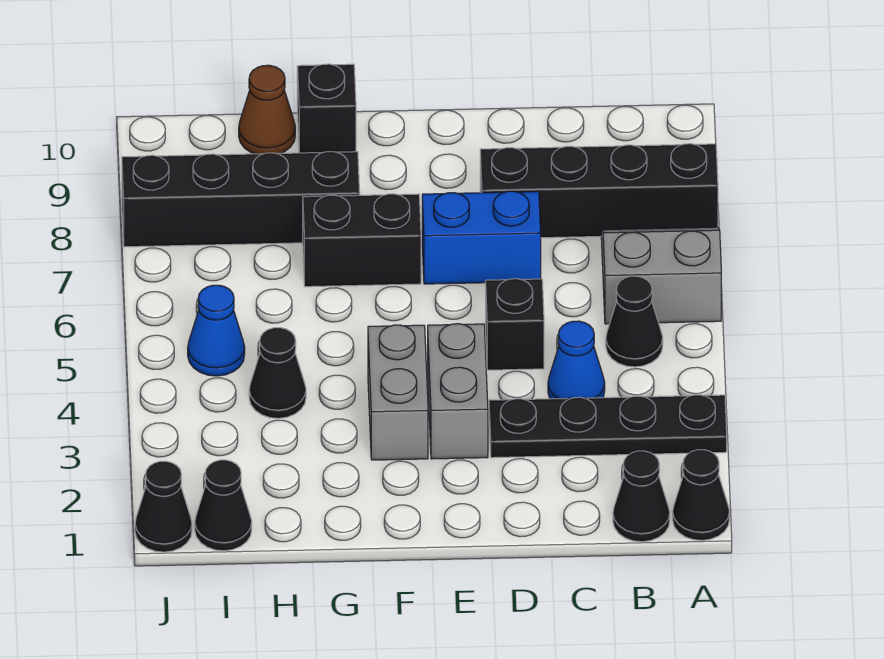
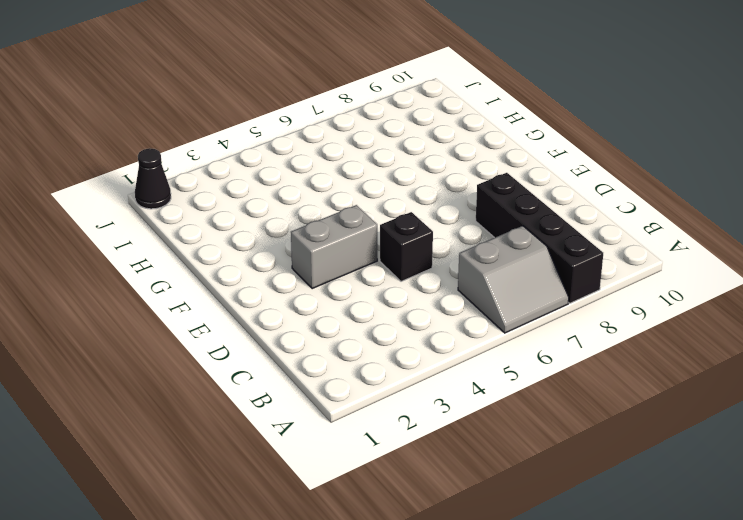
grey 2x2 slope [458,226,569,333] -> grey 2x2 slope turned to [601,227,721,324]
none -> black 1x1 cone [673,450,729,540]
none -> black 1x4 plate [489,395,727,458]
none -> black 1x1 cone [613,451,670,542]

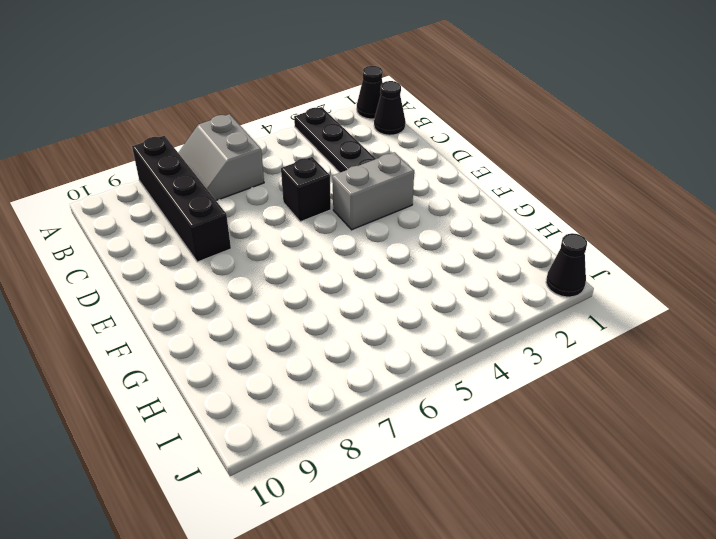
none -> black 1x1 cone [606,276,663,367]
none -> blue 1x1 cone [548,321,605,399]
none -> blue 1x2 brick [422,191,541,284]

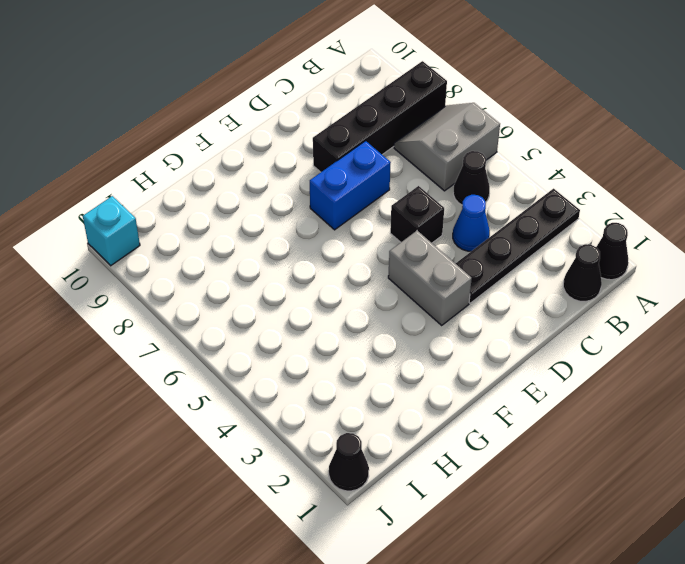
cyan 1x1 brick [83,196,140,266] -> none
none -> grey 1x2 brick [368,325,428,460]
none -> black 1x2 brick [303,194,421,287]
none -> black 1x4 brick [122,152,360,247]

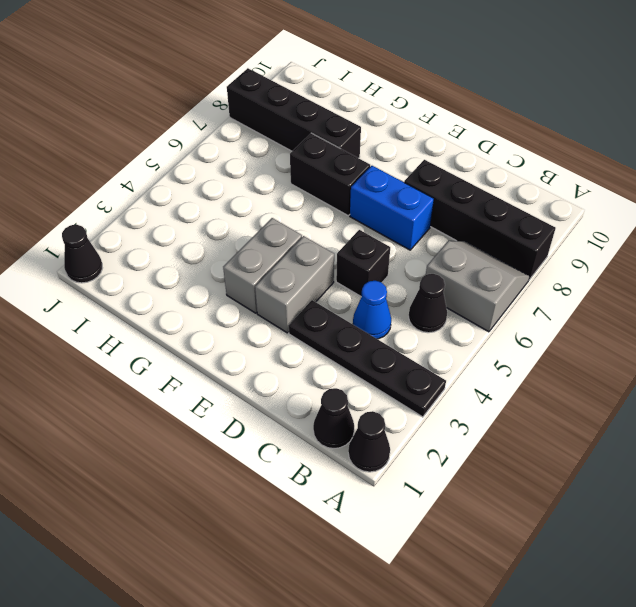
none -> black 1x1 brick [297,64,356,153]
none -> black 1x1 cone [249,328,306,418]
none -> brown 1x1 cone [239,65,295,154]

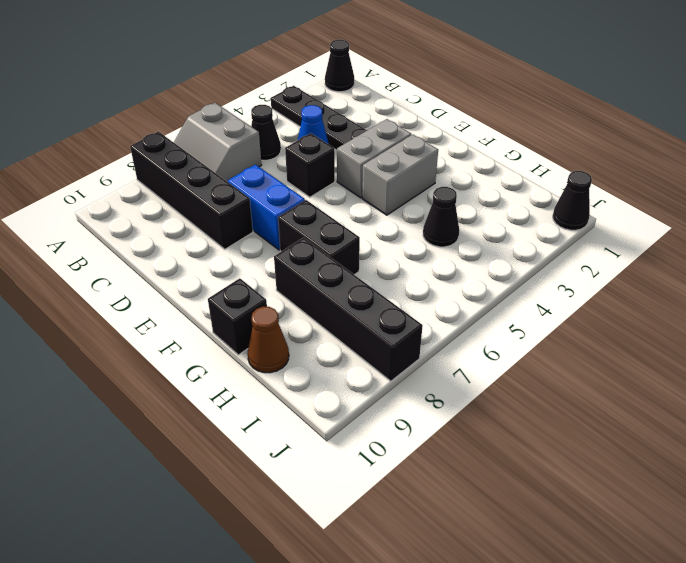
none -> black 1x1 cone [613,451,670,542]
none -> black 1x1 cone [195,460,252,551]
none -> blue 1x1 cone [188,285,245,376]

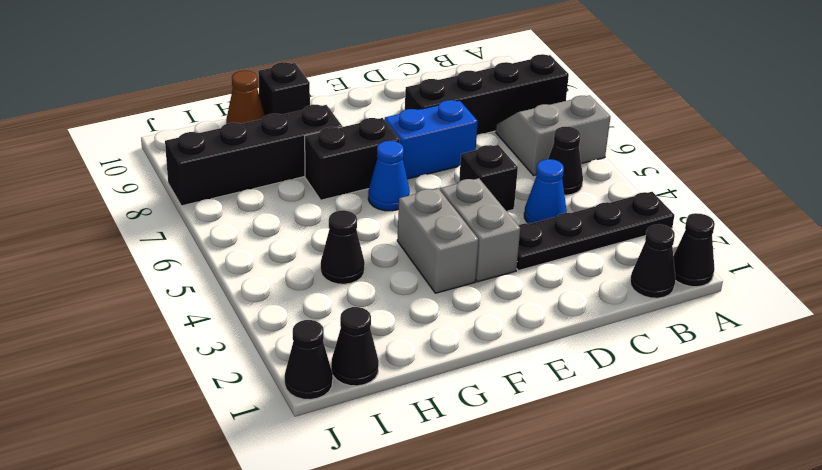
blue 1x1 cone [368,141,410,211] -> blue 1x1 cone moved to [188,285,245,376]

